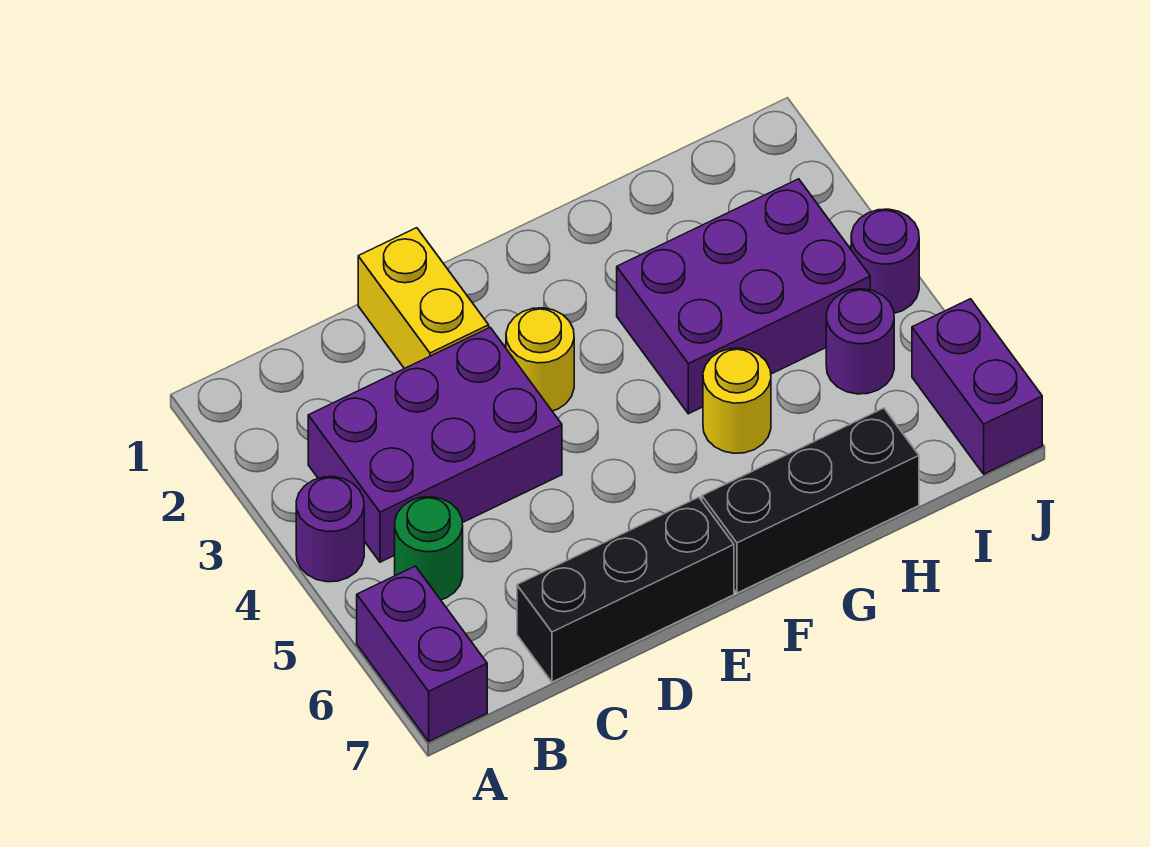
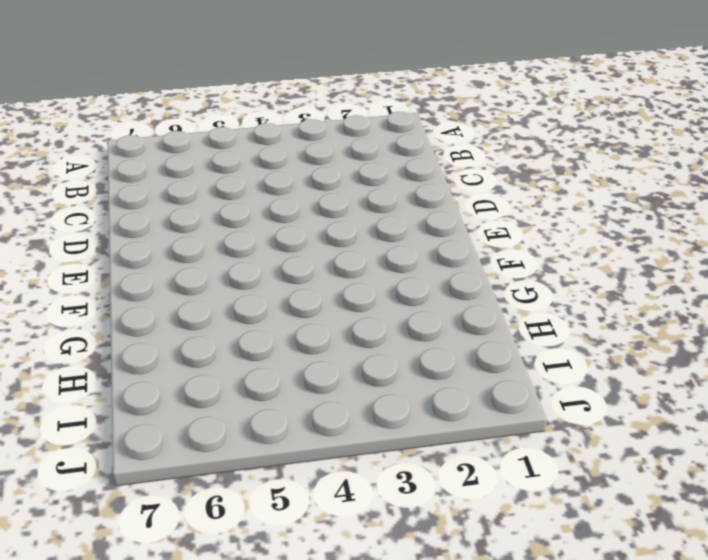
none -> purple 1x1 round brick [296,477,364,582]
none -> purple 1x2 brick [357,566,487,741]
none -> purple 2x3 brick [308,328,562,562]

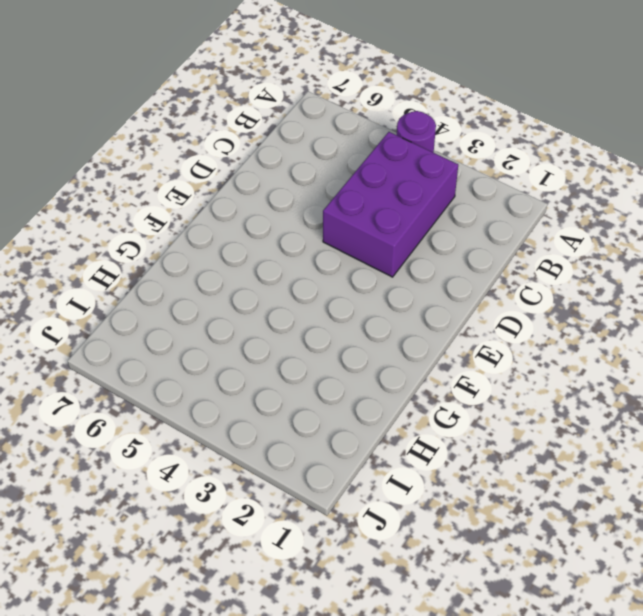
none -> purple 1x2 brick [357,566,487,741]
none -> green 1x1 round brick [395,497,463,600]
none -> black 1x3 brick [517,497,734,682]

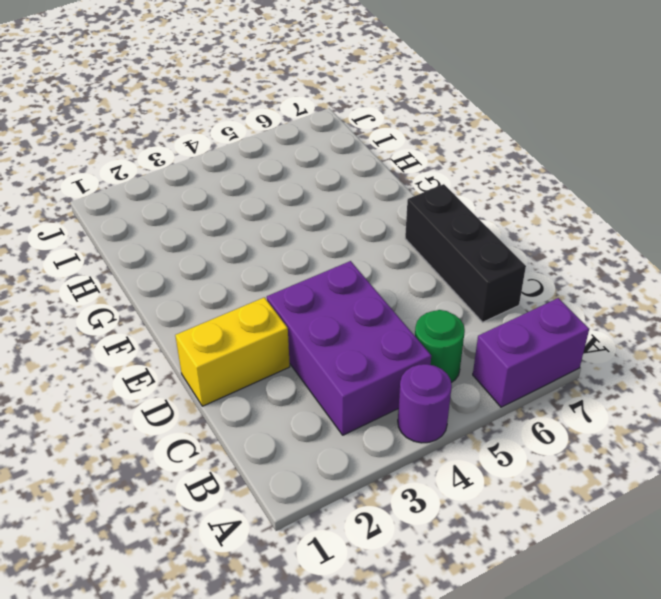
none -> yellow 1x1 round brick [506,308,574,411]
none -> black 1x3 brick [702,408,919,593]
none -> purple 2x3 brick [617,179,870,414]

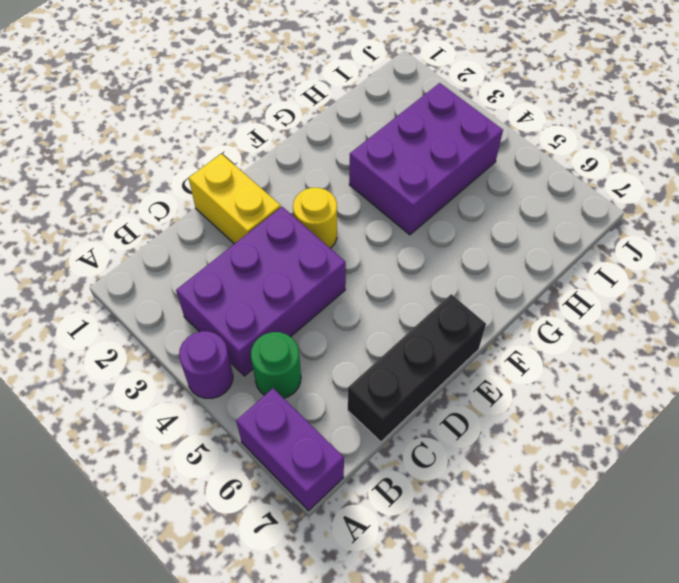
none -> black 1x3 brick [702,408,919,593]
none -> yellow 1x1 round brick [703,348,771,453]
none -> purple 1x1 round brick [826,289,894,394]

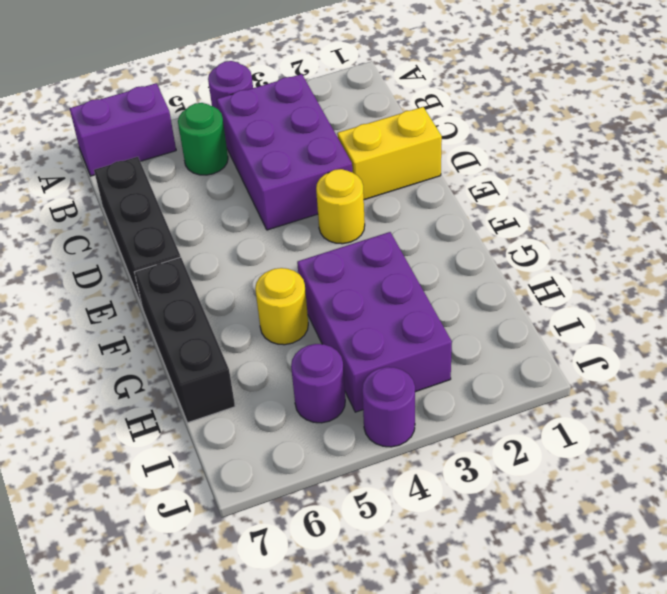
none -> purple 1x2 brick [912,299,1042,474]

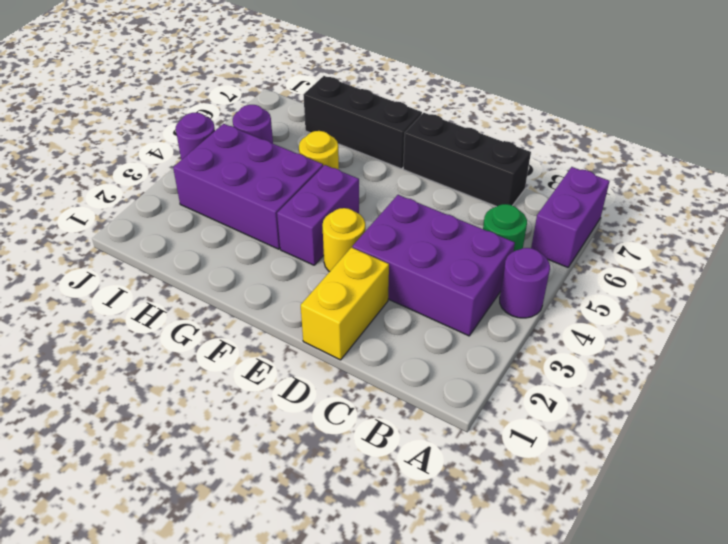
purple 1x2 brick [277,165,359,265] -> purple 1x2 brick moved to [912,299,1042,474]

